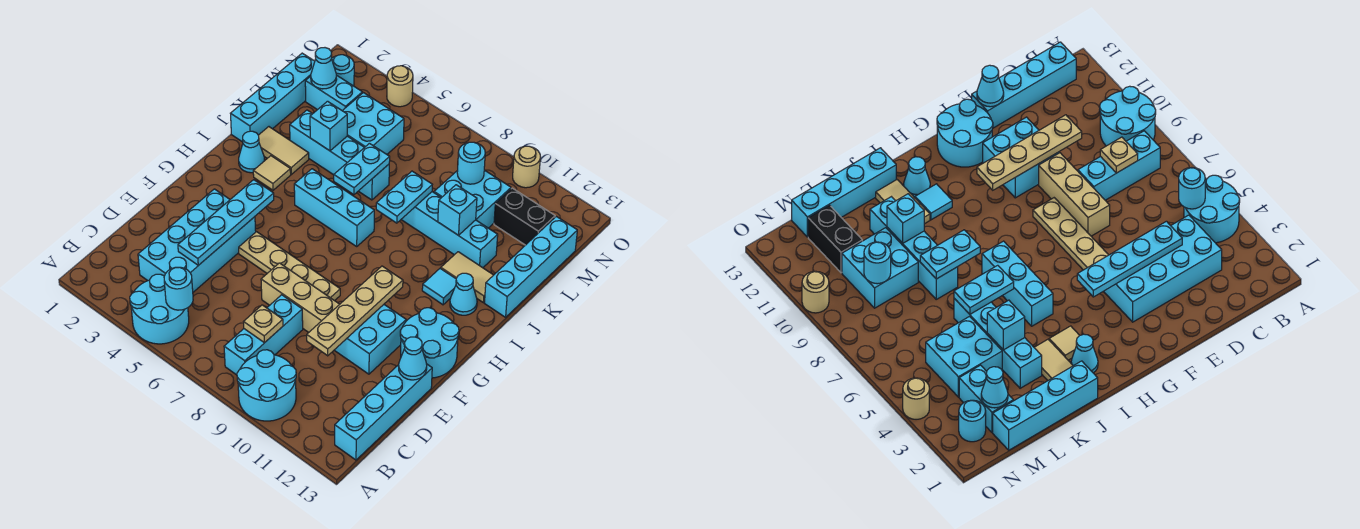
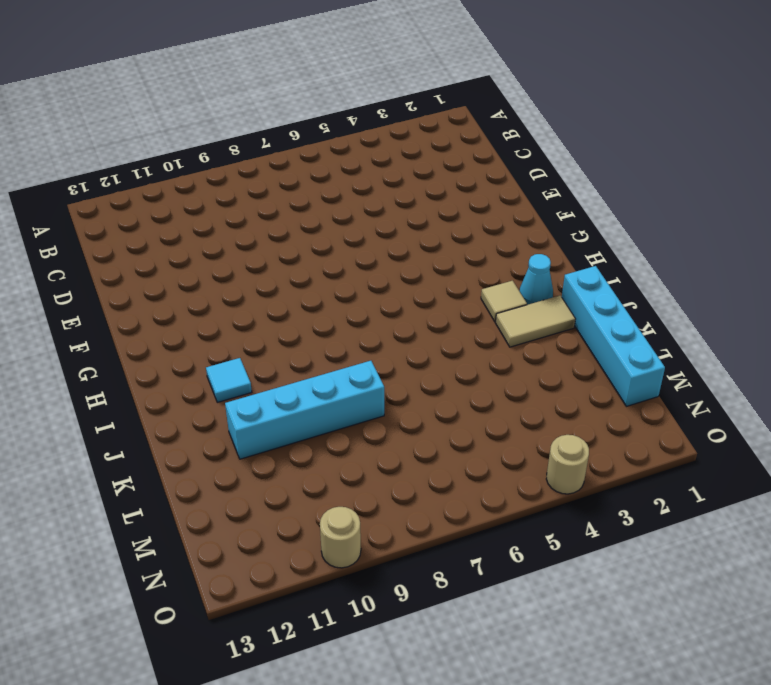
none -> cyan 2x2 round brick [130,274,189,344]
none -> cyan 2x2 round brick [237,350,296,421]
none -> cyan 1x3 brick [224,295,303,375]
none -> cyan 1x4 brick [335,364,432,460]

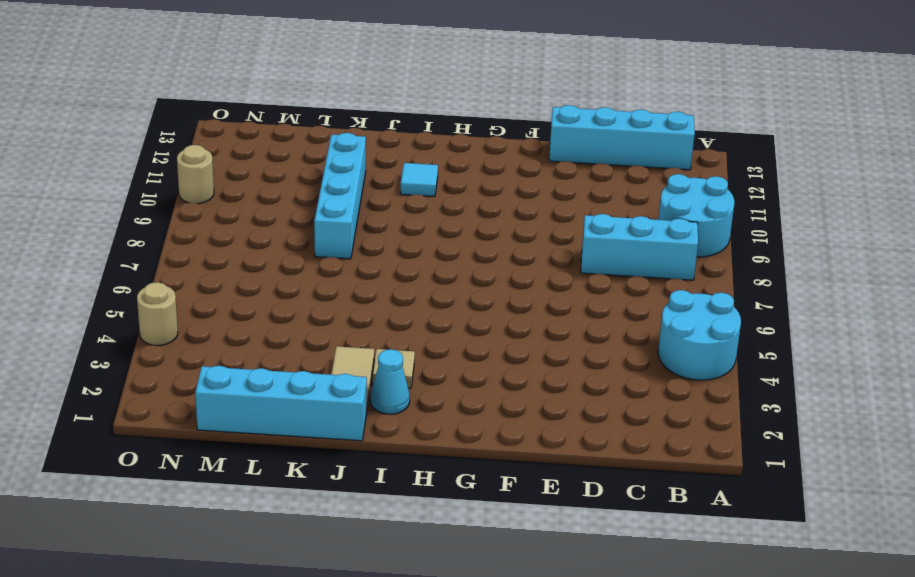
none -> cyan 2x4 brick [138,189,256,292]
none -> tan 1x3 brick [261,263,340,332]
none -> cyan 2x2 brick [335,305,406,374]
none -> tan 1x4 plate [239,232,340,301]

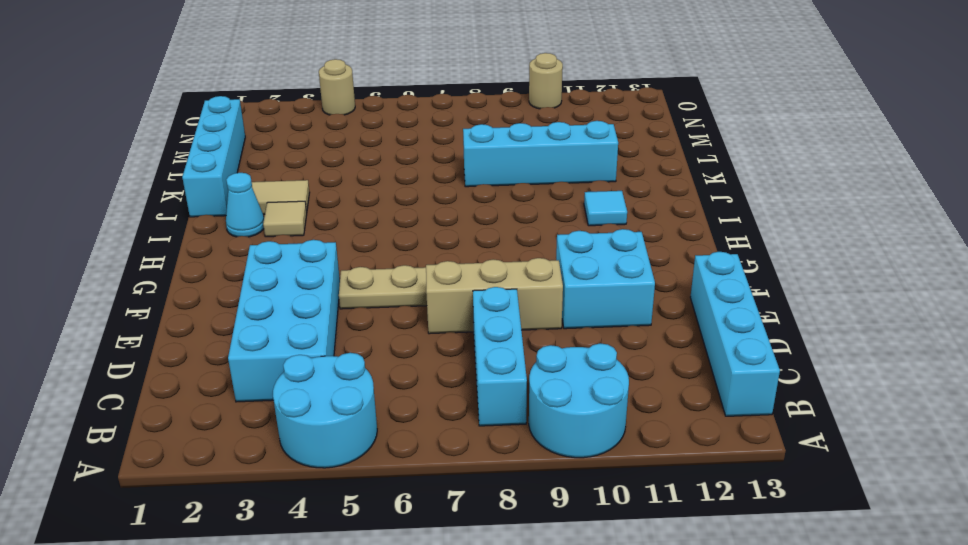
none -> cyan 2x2 round brick [400,308,459,378]
none -> cyan 1x3 brick [294,169,374,246]
none -> cyan 1x1 cone [450,273,477,315]
none -> tan 1x2 tile [441,252,493,302]

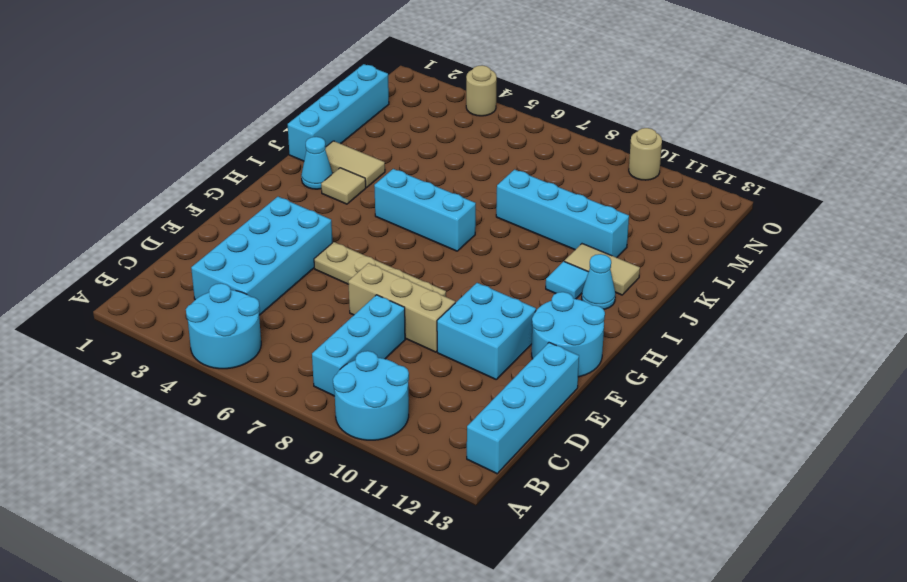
none -> cyan 1x4 brick [485,216,577,317]
none -> cyan 1x4 brick [290,110,389,200]
none -> cyan 2x2 brick [342,93,404,154]
none -> cyan 2x2 brick [434,170,511,228]

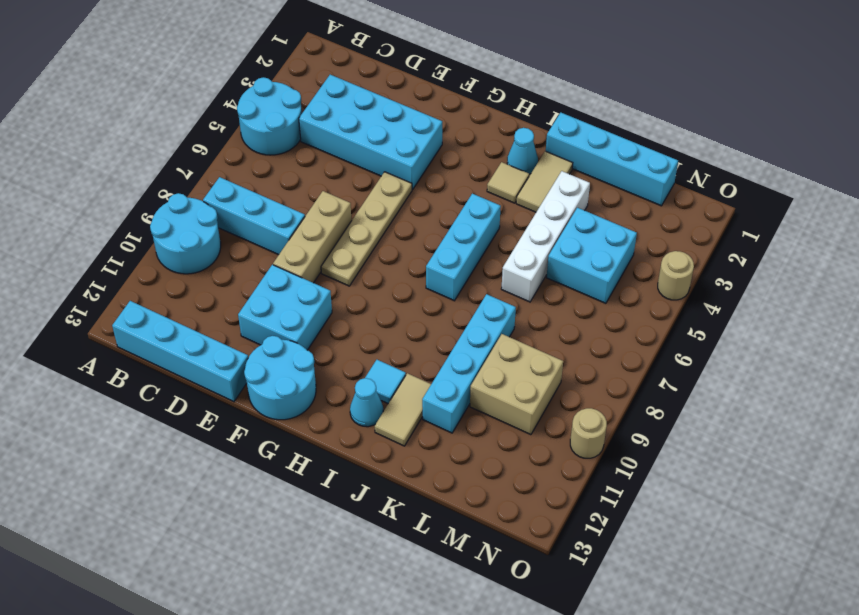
white 1x4 brick [501,171,590,302] -> cyan 1x4 brick [290,110,389,200]
tan 2x2 brick [470,334,563,435] -> cyan 2x2 brick [434,170,511,228]
none -> cyan 1x4 brick [485,216,577,317]
none -> cyan 1x2 brick [305,75,362,110]
none -> black 1x2 brick [494,188,555,245]
none -> cyan 1x1 round brick [332,55,354,86]

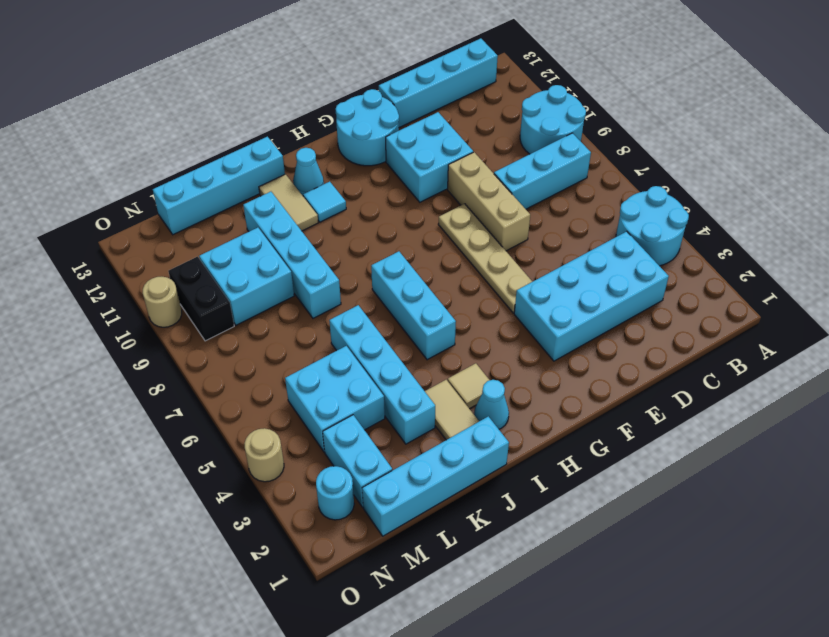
black 1x2 brick [168,257,234,341] -> black 1x2 brick moved to [494,188,555,245]
none -> cyan 1x1 round brick [164,267,193,310]
none -> tan 1x1 plate [244,305,283,343]
none -> cyan 1x4 plate [178,180,274,265]
none -> tan 1x4 plate [307,266,403,356]

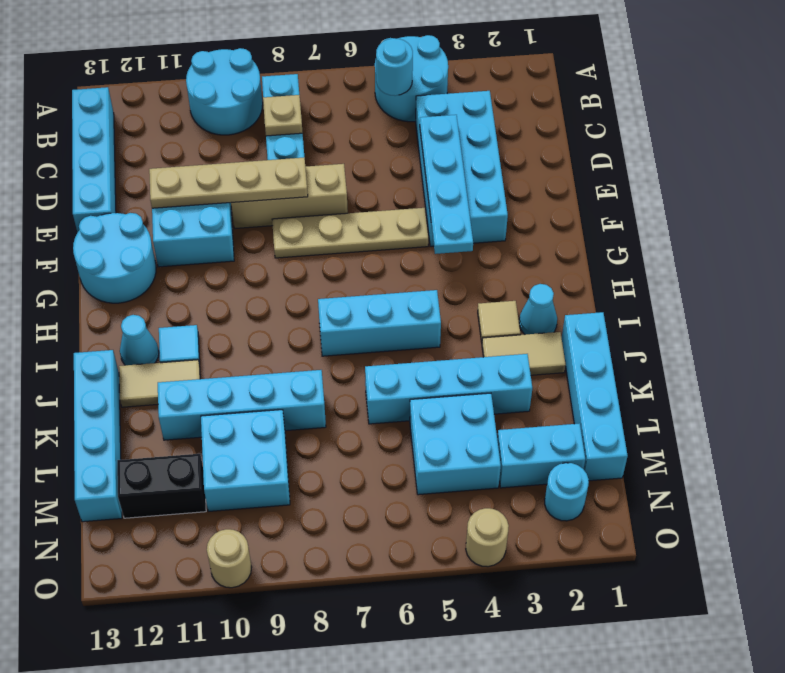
tan 1x4 plate [149,157,308,208] -> tan 1x4 plate turned to [307,266,403,356]
none -> cyan 1x1 cone [399,337,427,380]
none -> cyan 1x2 plate [334,143,390,195]
none -> cyan 1x2 plate [376,171,432,223]
none -> cyan 1x1 brick [310,101,347,151]

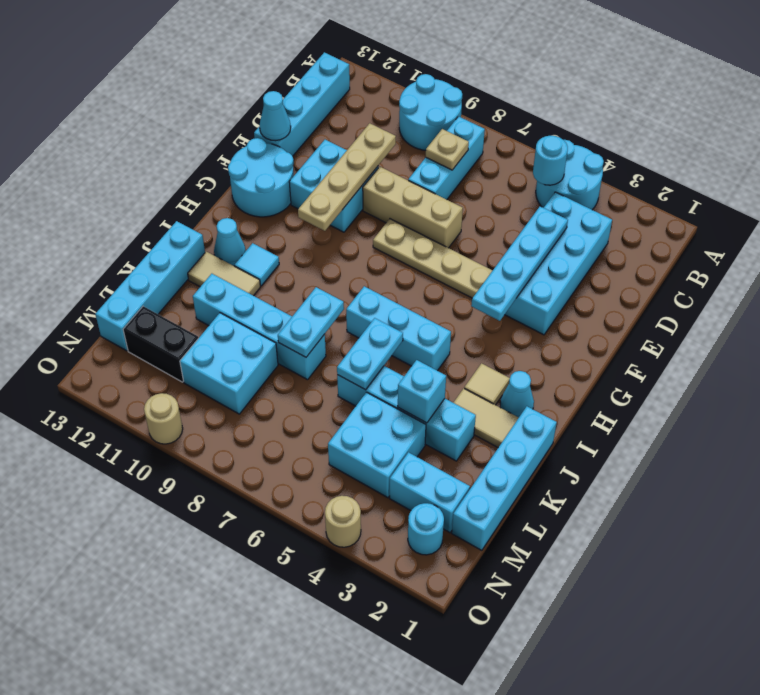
none -> cyan 1x1 brick [438,185,477,235]
none -> cyan 1x1 cone [311,48,337,89]
none -> cyan 1x1 round brick [457,142,485,184]

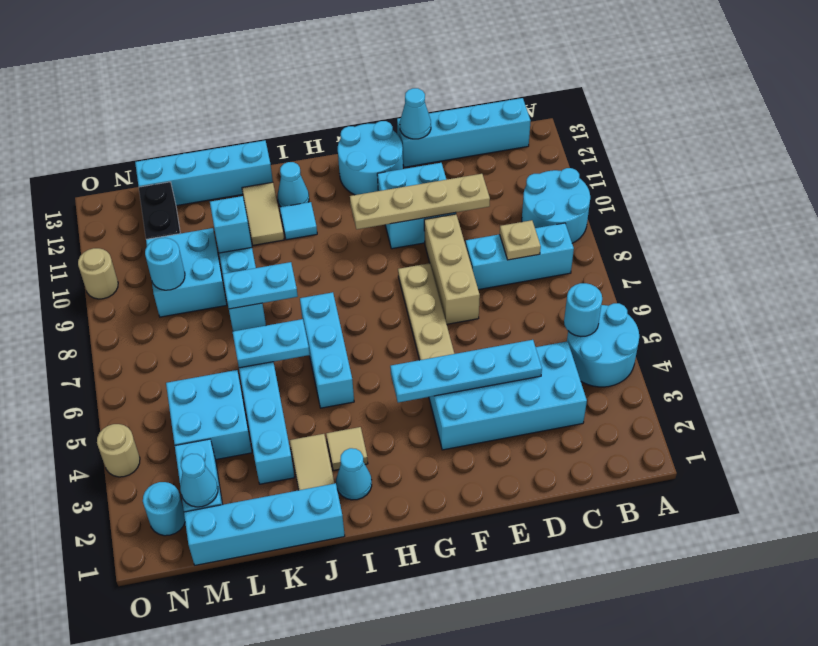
none -> cyan 1x1 brick [310,101,347,151]

